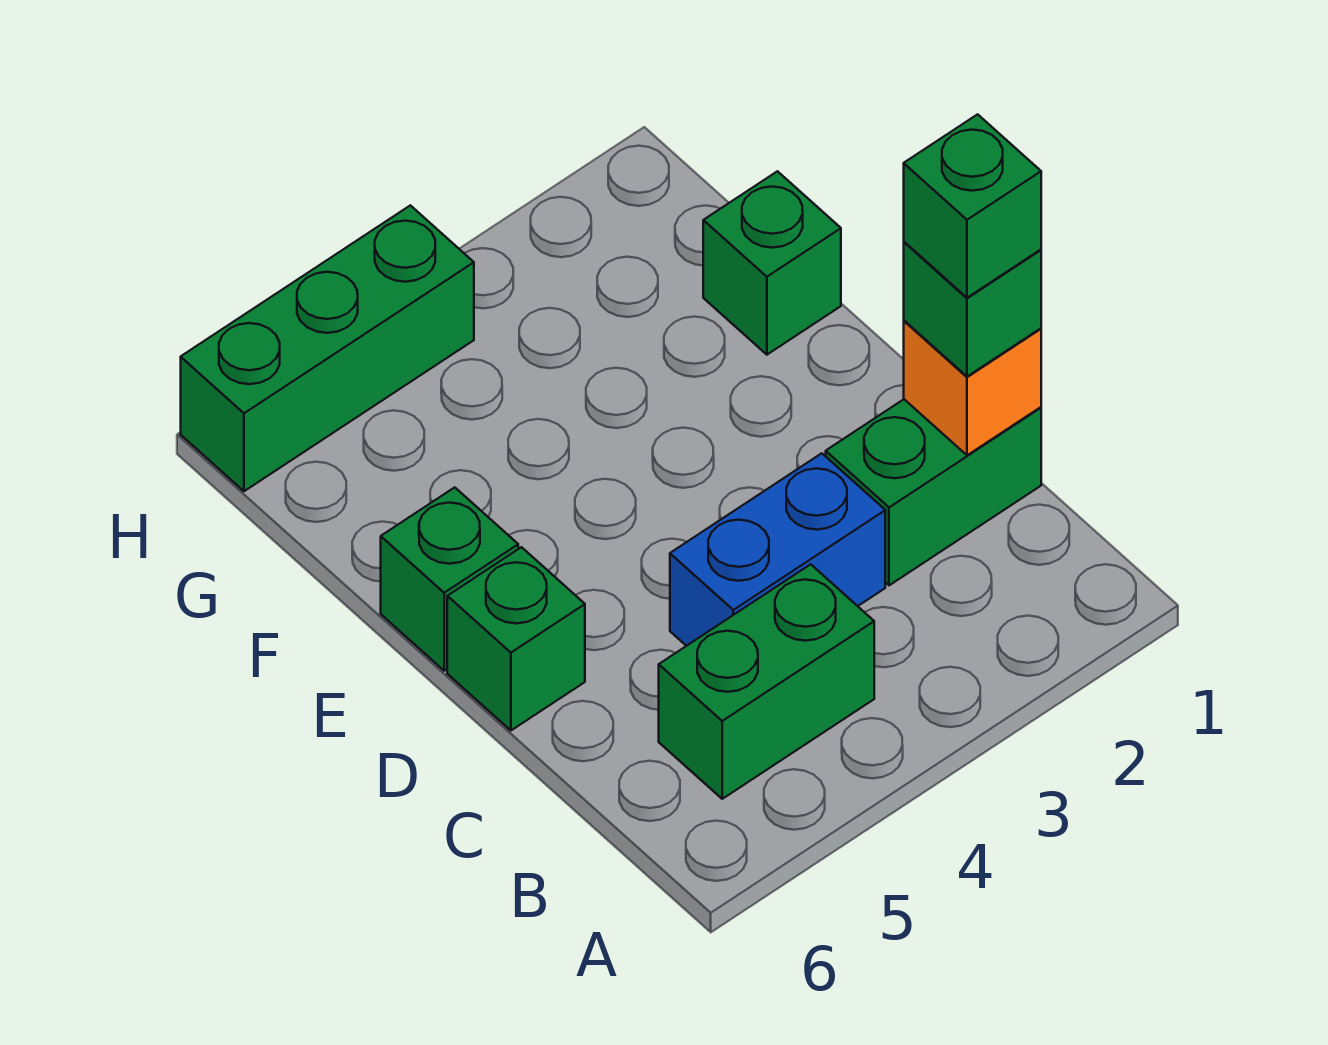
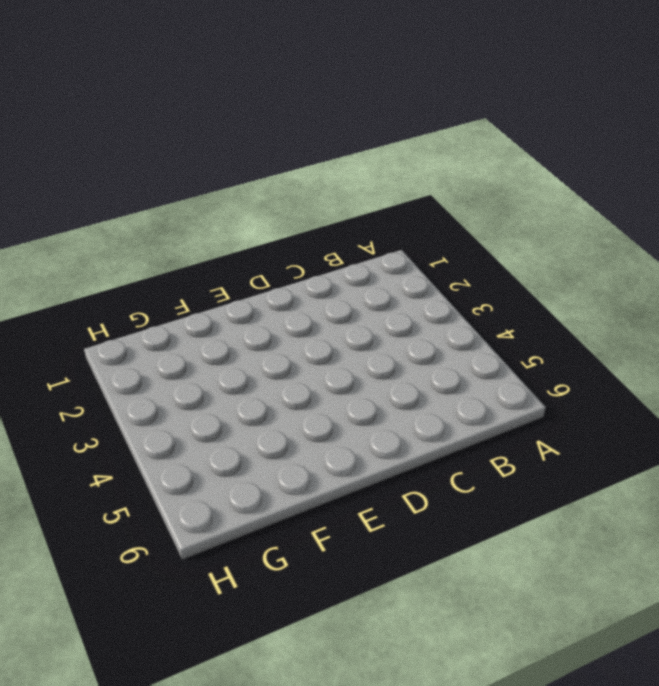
none -> green 1x2 brick [659,564,874,799]
none -> green 1x2 brick [826,399,1041,585]

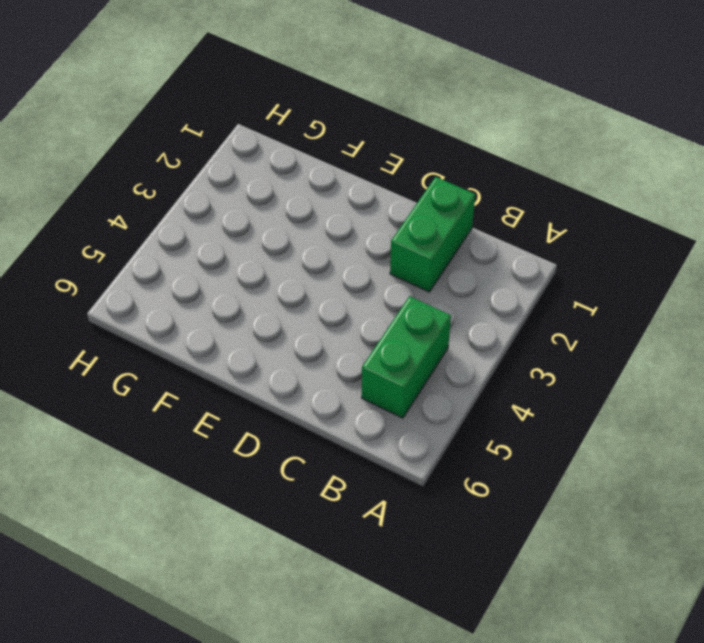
none -> blue 1x2 brick [670,453,885,646]
none -> green 1x1 brick [447,547,585,730]

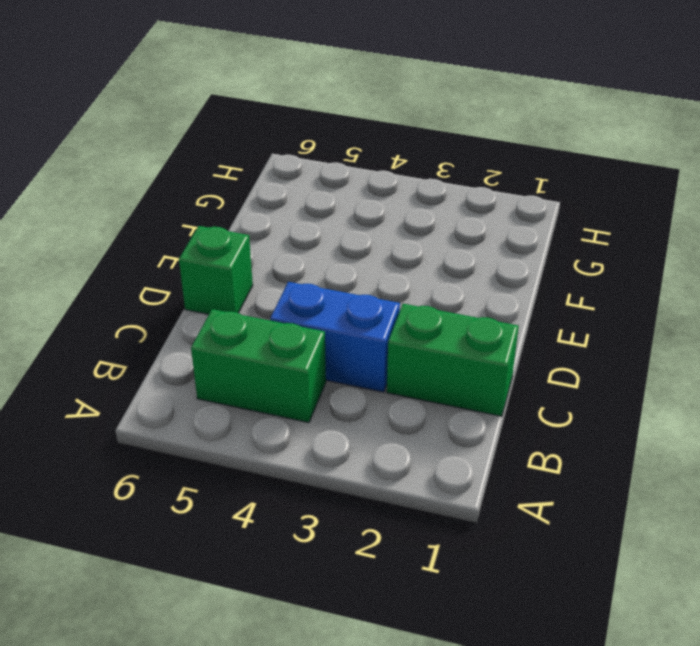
none -> green 1x1 brick [381,487,518,671]
none -> green 1x1 brick [703,171,841,355]

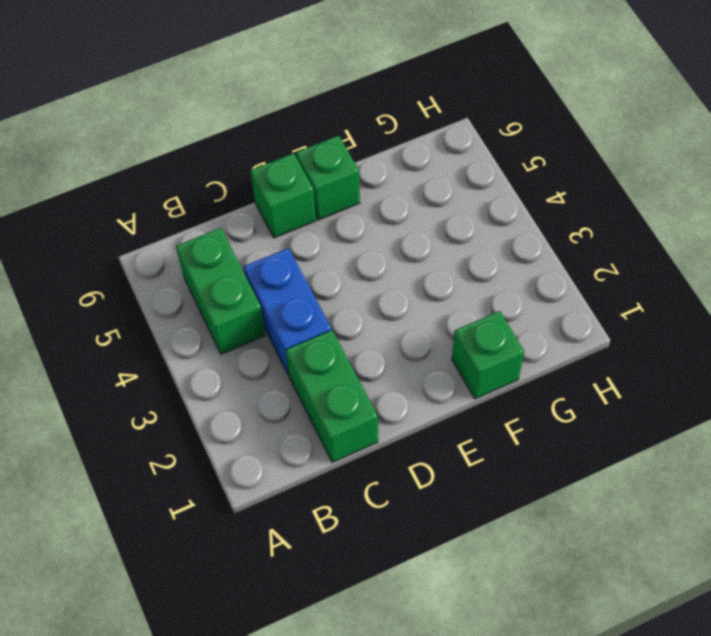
none -> green 1x3 brick [181,205,474,491]
none -> orange 1x1 brick [904,321,1041,455]

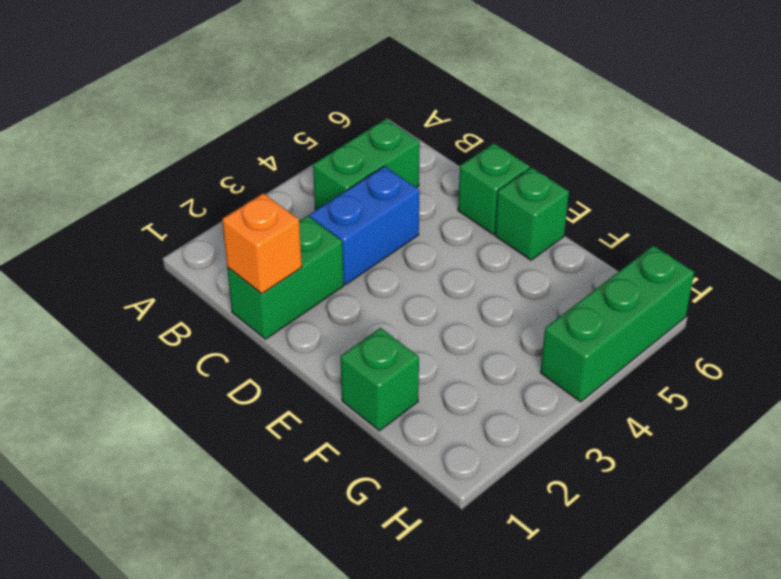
none -> green 1x1 brick [904,242,1041,376]
none -> green 1x1 brick [904,114,1041,298]

